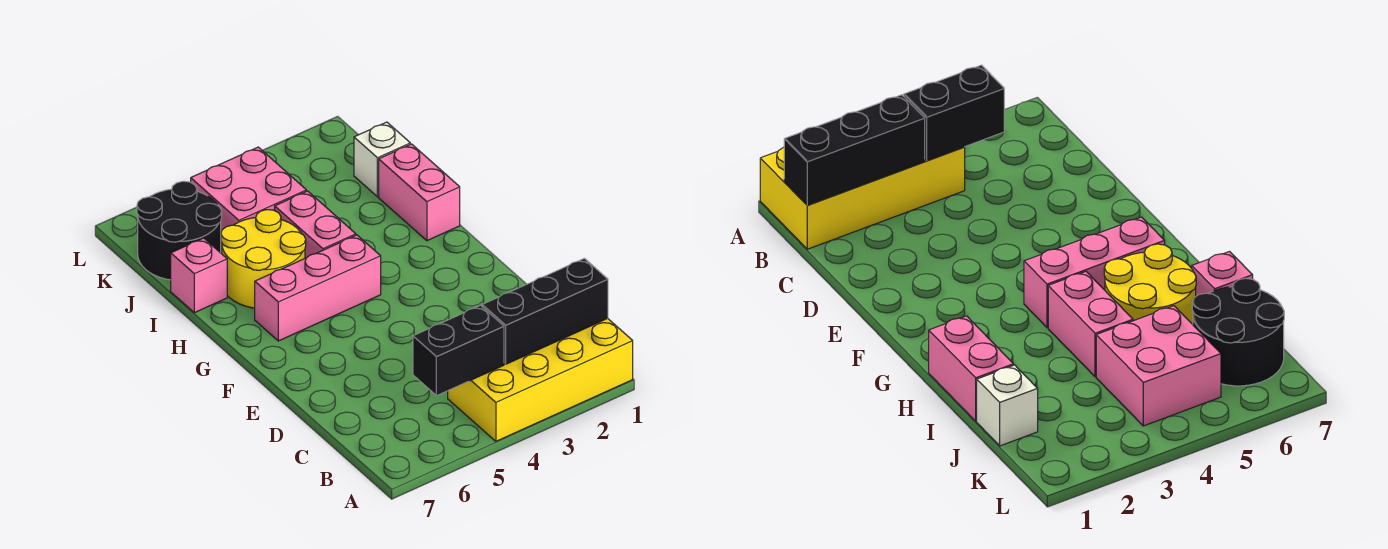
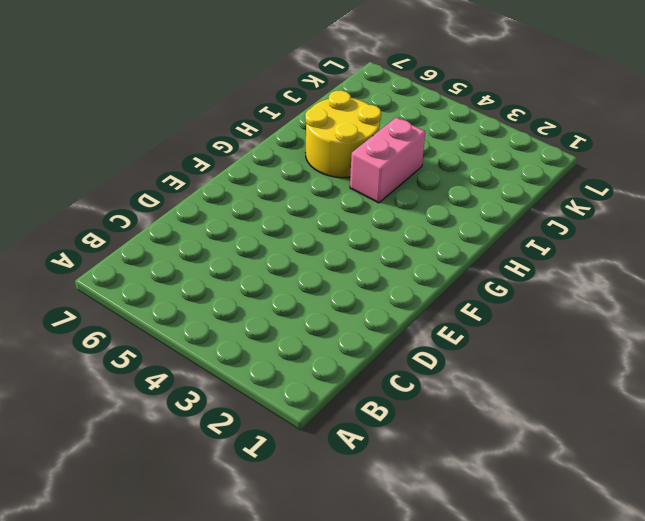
none -> yellow 2x4 brick [448,319,633,441]
none -> pink 1x3 brick [255,235,381,341]

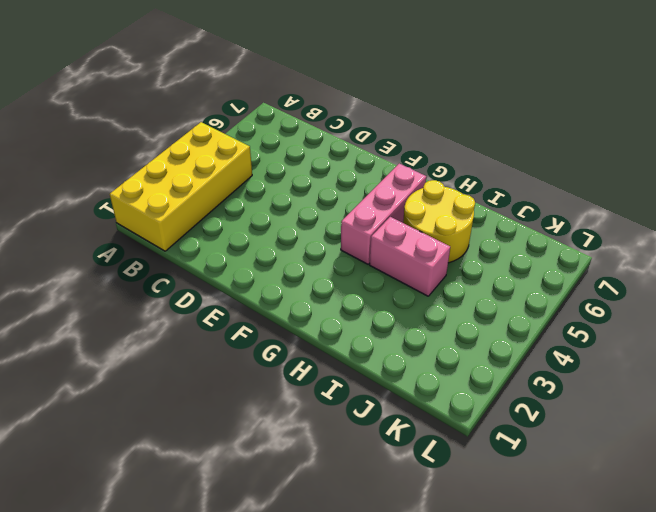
none -> pink 1x2 brick [379,144,460,241]
none -> pink 1x1 brick [171,238,227,313]

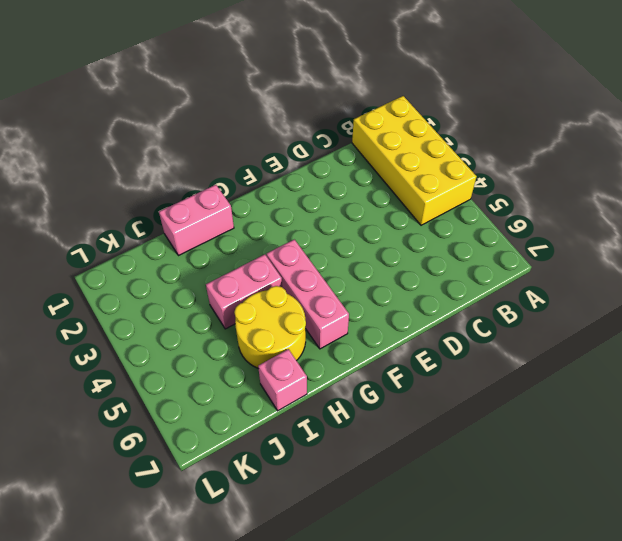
none -> white 1x1 brick [354,122,410,197]
none -> pink 2x2 brick [191,147,306,244]

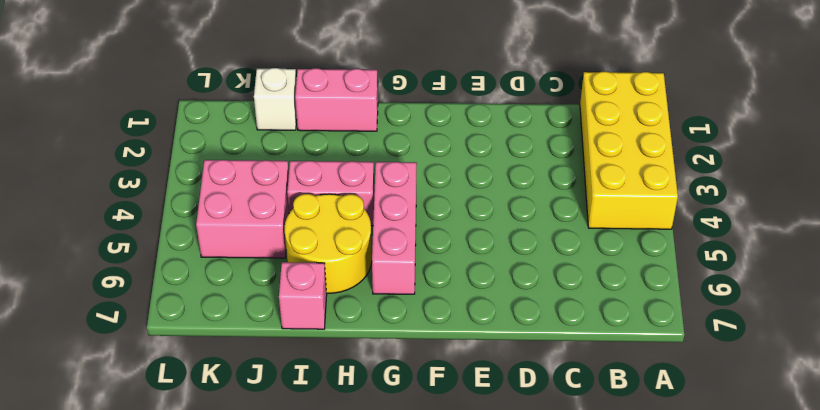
none -> black 2x2 round brick [137,181,222,280]
none -> black 1x3 brick [482,258,608,364]

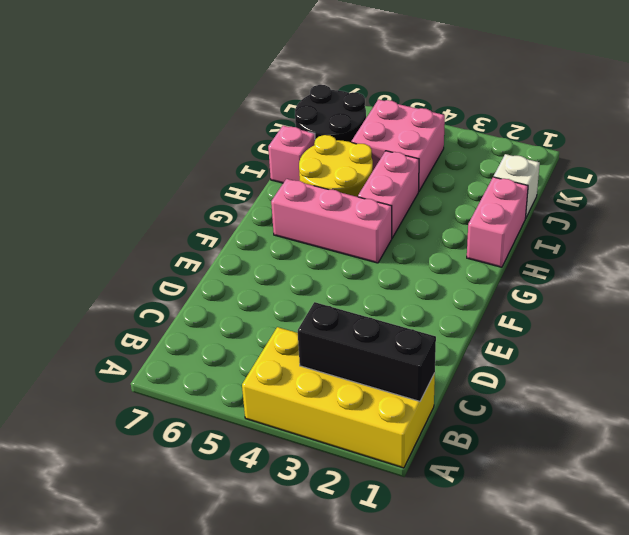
none -> black 1x2 brick [413,305,504,396]

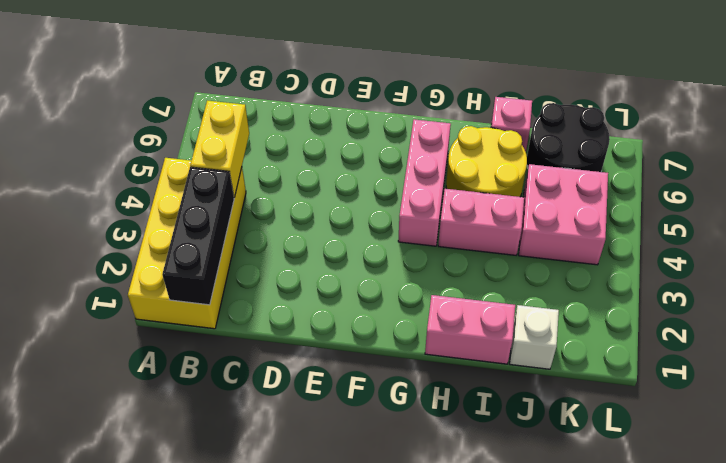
yellow 1x2 brick [190,101,249,198] -> black 1x2 brick [413,305,504,396]

